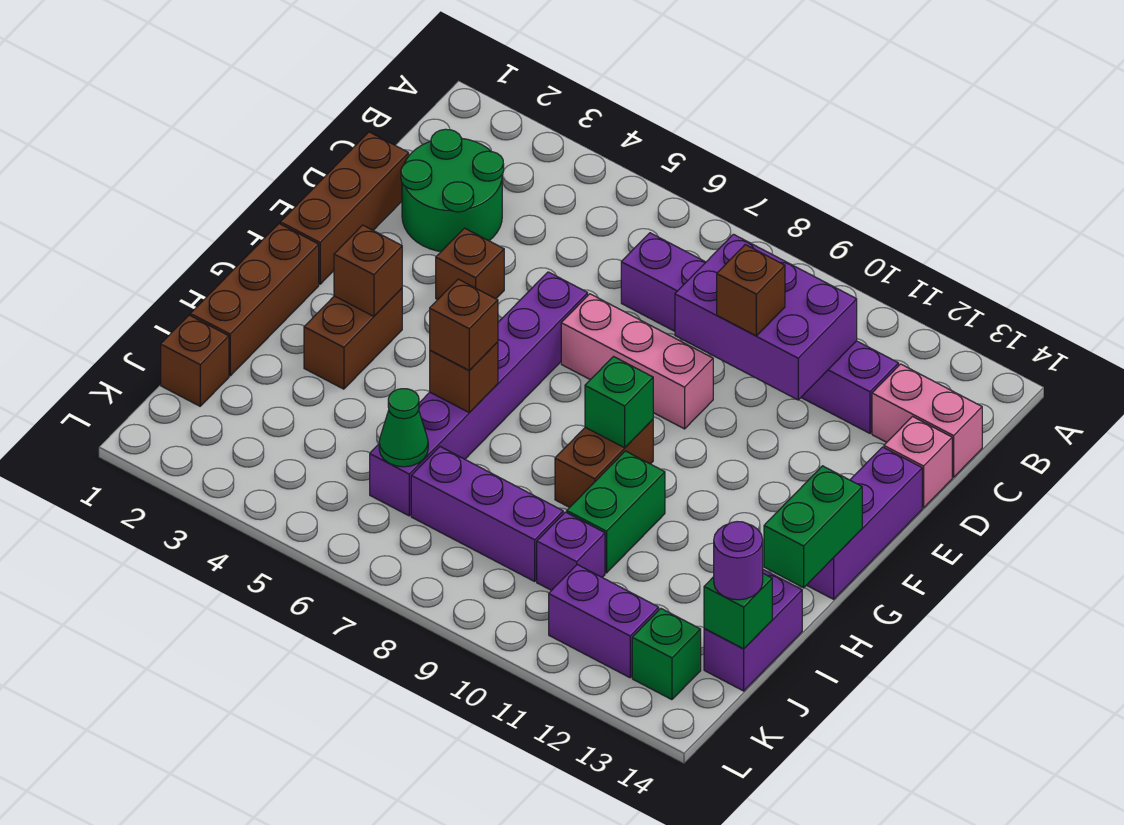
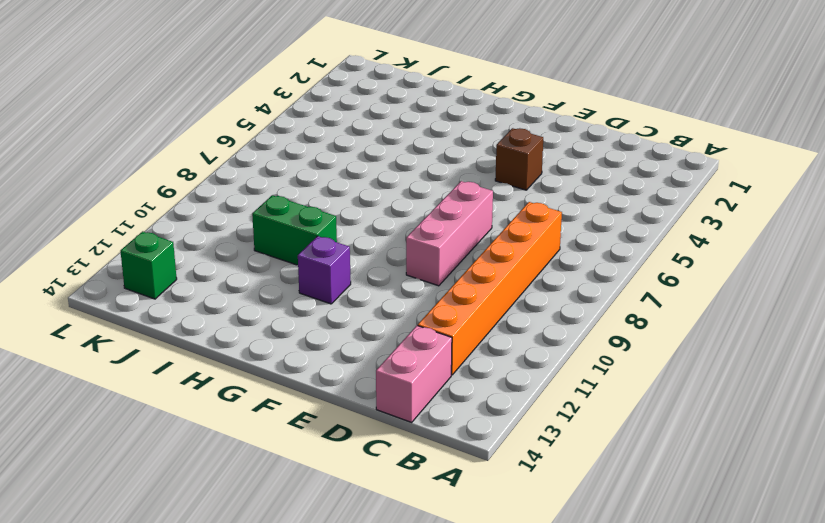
orange 1x6 brick [418,202,562,375] -> purple 1x6 brick [621,233,899,433]
purple 1x1 brick [298,236,351,304] -> purple 1x1 brick moved to [537,512,605,591]
none -> green 2x2 round brick [401,129,504,252]
none -> brown 1x3 brick [280,132,409,284]
none -> pink 1x1 brick [884,417,952,508]

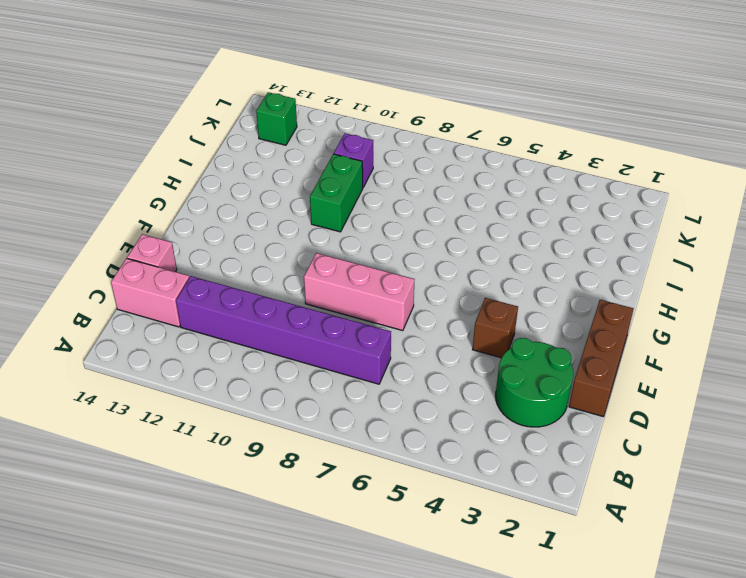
none -> purple 1x6 brick [370,272,588,516]
none -> purple 1x3 brick [807,447,922,599]
none -> brown 1x3 brick [190,224,319,376]

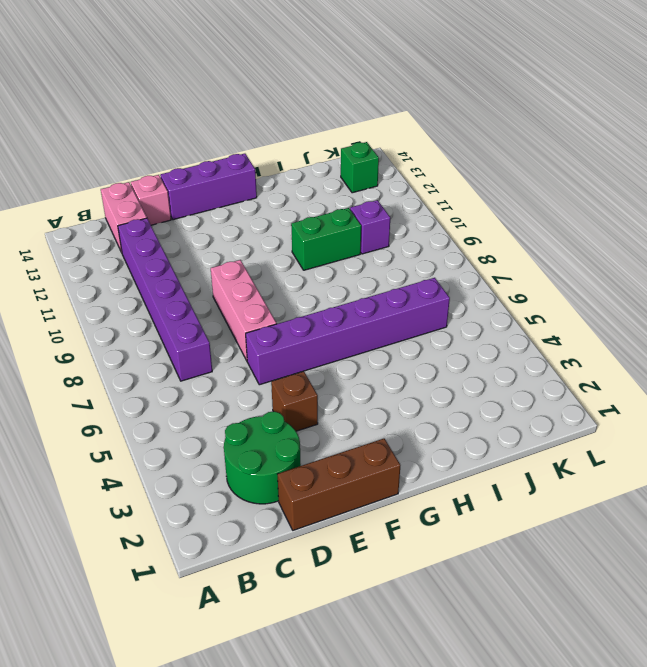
none -> brown 1x3 brick [190,224,319,376]
none -> brown 1x2 brick [304,288,402,389]
none -> brown 1x2 brick [555,420,653,507]

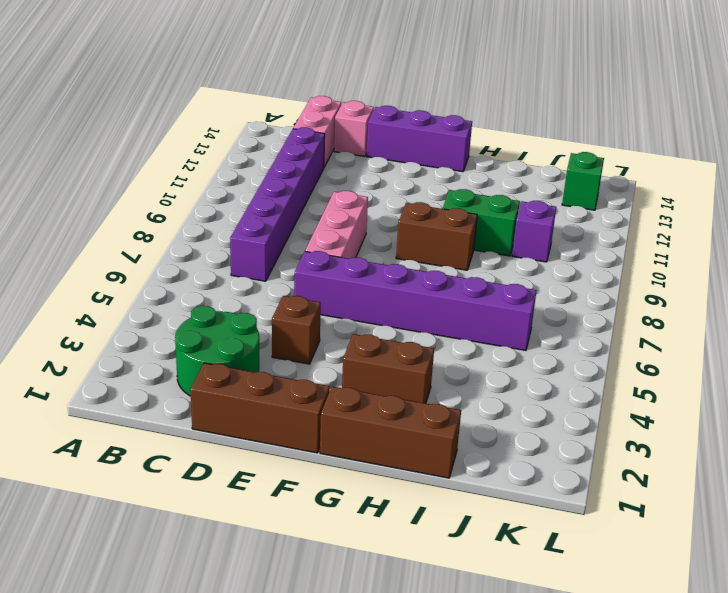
none -> purple 1x2 brick [704,570,802,691]
none -> brown 1x1 brick [161,315,229,406]
none -> purple 1x3 brick [411,447,563,581]

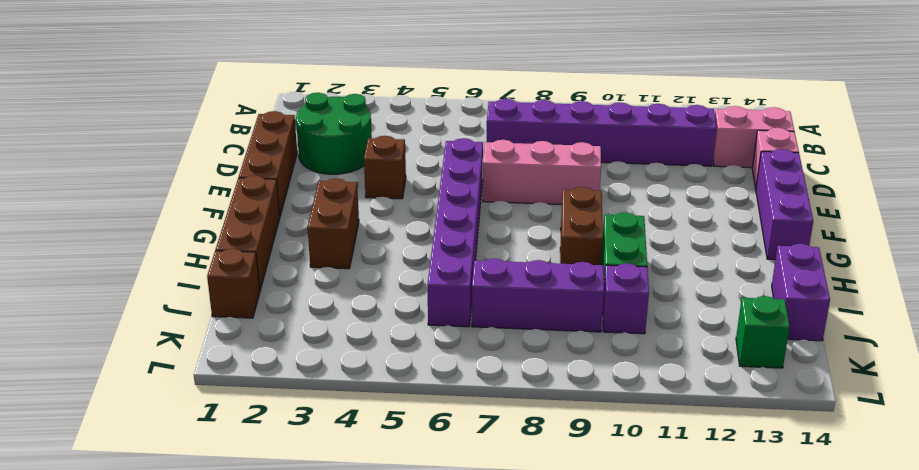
none -> purple 1x2 brick [549,565,659,678]
none -> purple 2x3 brick [675,234,857,400]
none -> brown 1x1 brick [334,225,402,316]

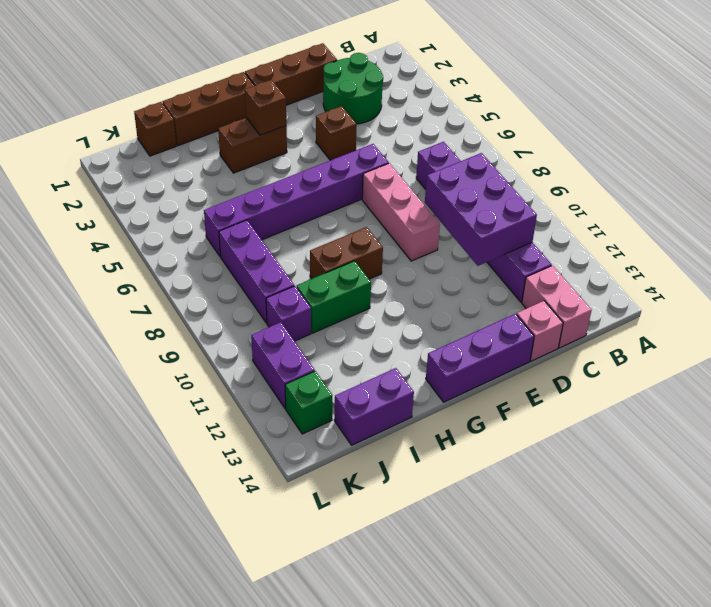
none -> green 1x1 brick [585,357,653,448]
none -> green 1x2 brick [764,466,862,588]
none -> brown 1x1 brick [430,342,498,413]

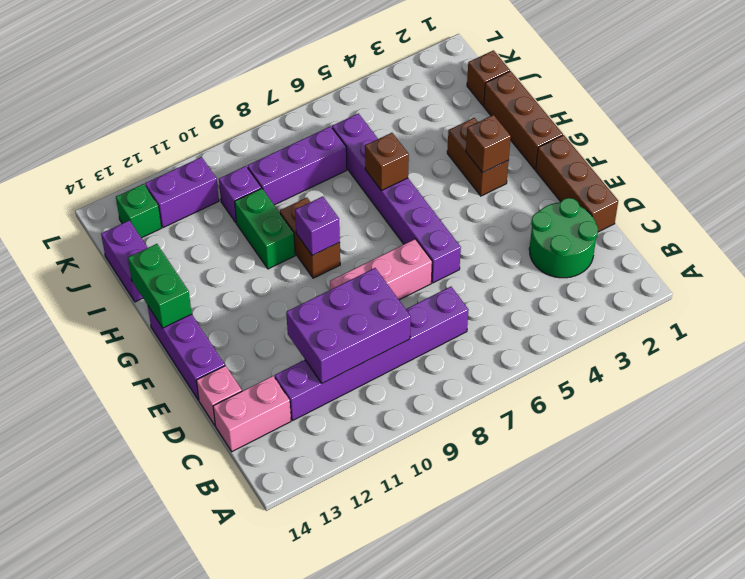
purple 1x1 brick [295,196,340,256] -> green 1x1 brick [585,357,653,448]
none -> brown 1x1 brick [436,228,504,300]
none -> green 1x1 cone [379,389,428,467]
none -> green 1x1 brick [704,574,772,649]

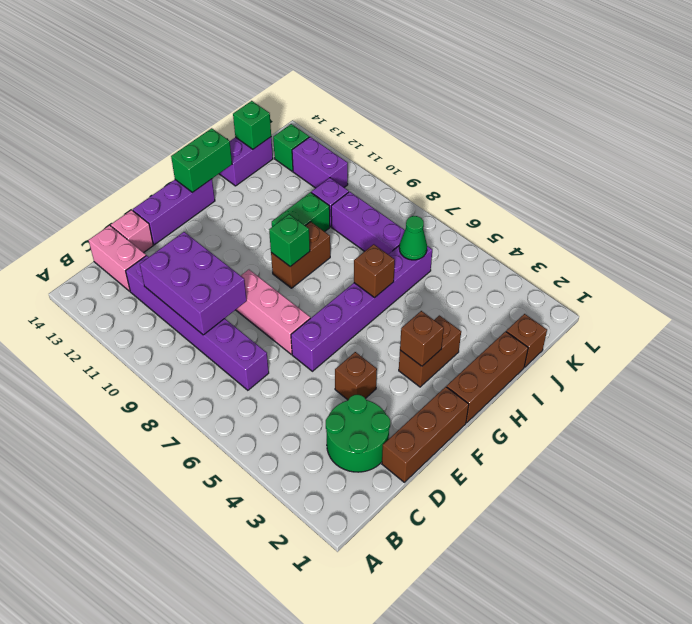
none -> brown 1x1 brick [717,245,785,336]
none -> brown 1x1 brick [430,279,498,370]
none -> purple 1x1 round brick [714,522,763,600]

